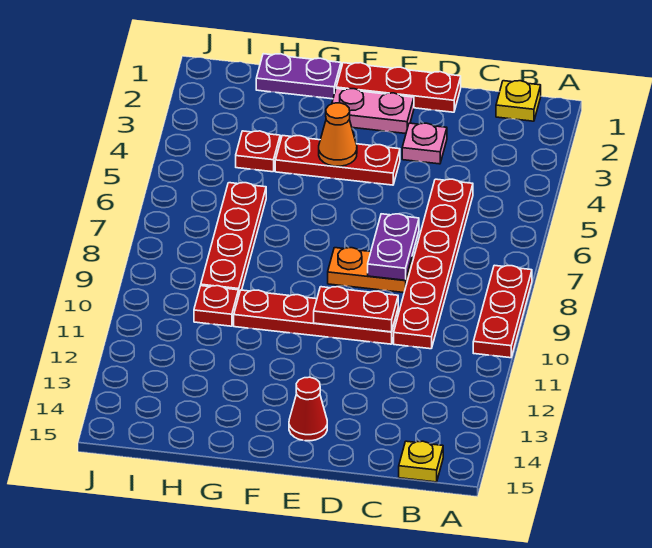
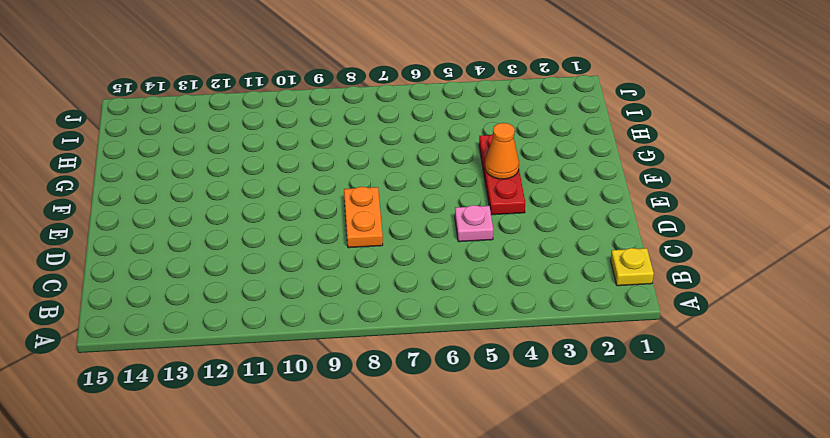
pink 1x1 plate [455,205,493,242] -> pink 1x1 plate moved to [402,123,447,164]
none -> red 1x3 plate [473,265,532,358]
none -> yellow 1x1 plate [399,441,443,482]
none -> red 1x6 plate [394,179,473,349]

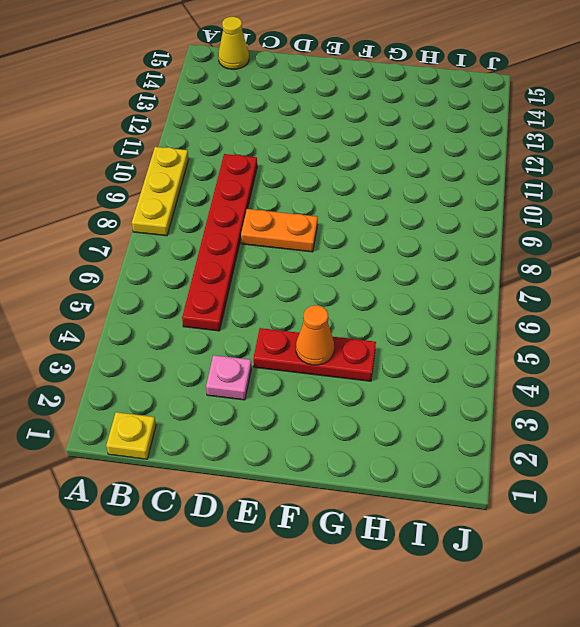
yellow 1x3 plate [132,147,189,236] -> red 1x3 plate [473,265,532,358]
yellow 1x1 cone [218,17,249,69] -> yellow 1x1 plate [399,441,443,482]
none -> red 1x3 plate [336,63,461,112]
none -> red 1x4 plate [234,290,398,344]
none -> pink 1x2 plate [332,89,414,134]

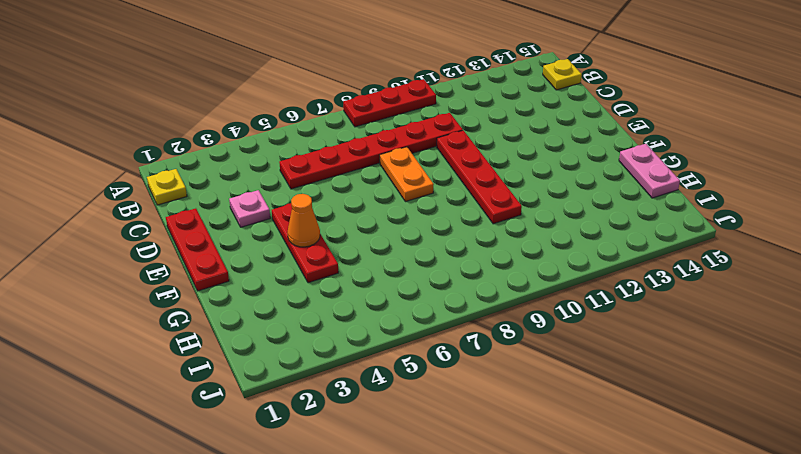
pink 1x2 plate [619,144,680,198] -> pink 1x2 plate moved to [332,89,414,134]
none -> red 1x1 cone [289,377,327,441]
none -> purple 1x2 plate [256,54,341,99]
none -> red 1x1 plate [236,131,280,172]

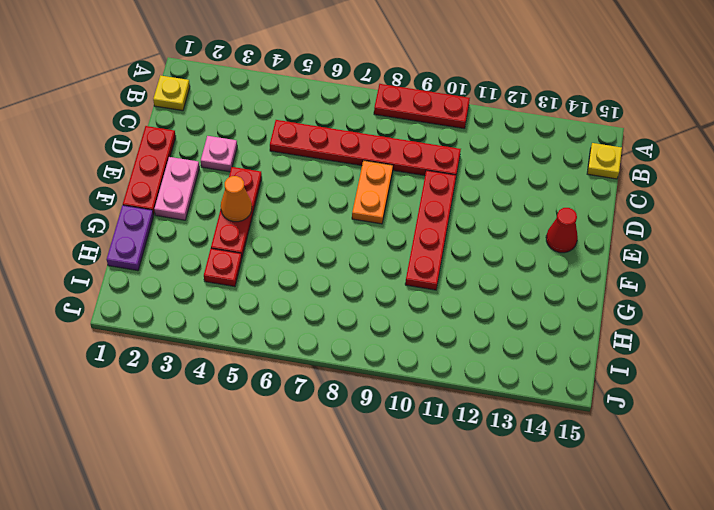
none -> red 1x4 plate [201,183,266,297]
none -> red 1x1 plate [194,286,238,326]
none -> purple 1x2 plate [368,214,419,280]

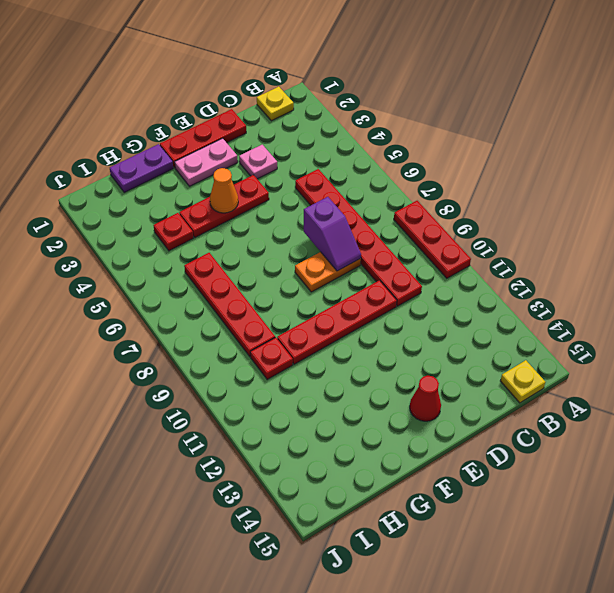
purple 1x2 slope [304,197,361,271] -> purple 1x2 plate [368,214,419,280]
none -> red 1x2 plate [314,287,398,332]

